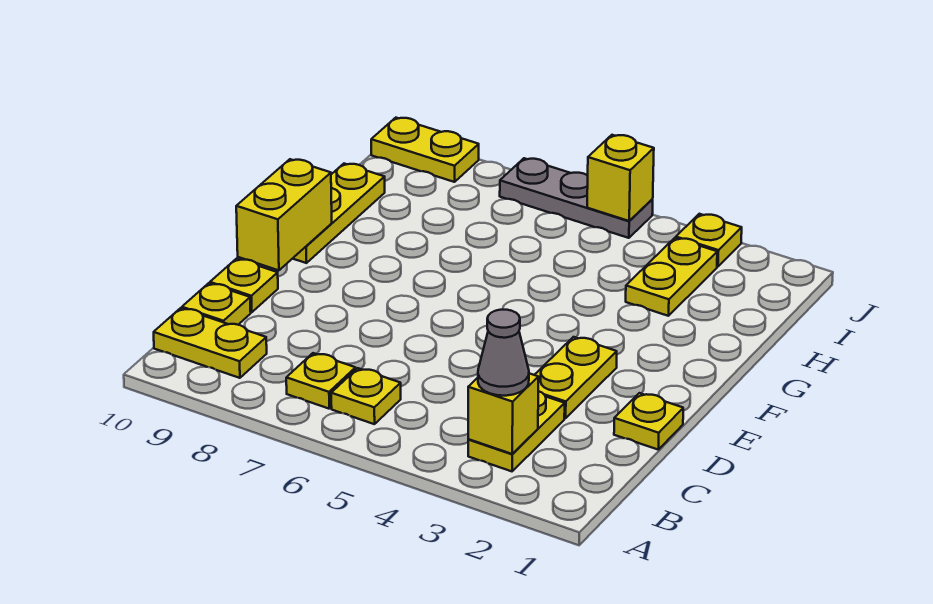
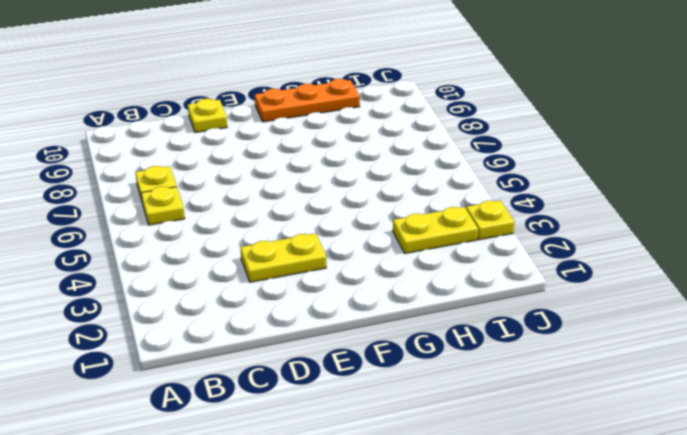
orange 1x3 plate [255,79,360,122] -> yellow 1x3 plate [293,164,385,263]
none -> yellow 1x2 plate [468,391,565,471]
none -> yellow 1x2 plate [154,308,267,378]
none -> yellow 1x1 plate [182,283,251,325]

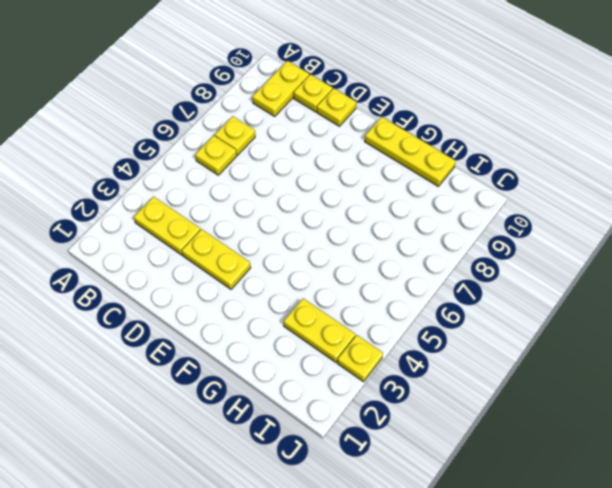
none -> yellow 1x1 plate [614,393,683,449]
none -> grey 1x3 plate [500,158,653,238]
none -> yellow 1x2 plate [371,118,479,182]

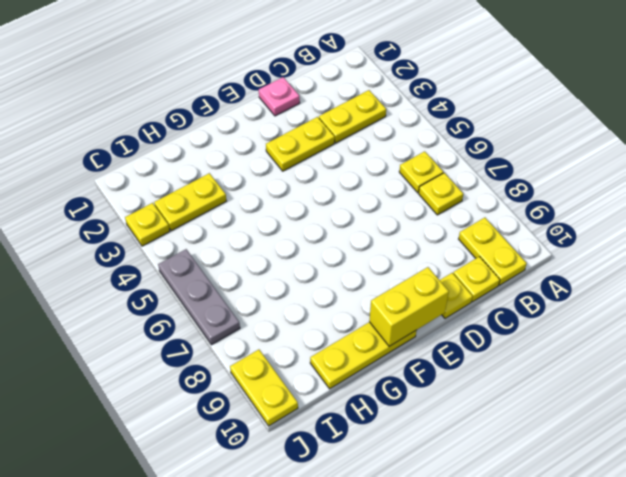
pink 1x1 plate [259,77,300,116] -> yellow 1x1 plate [614,393,683,449]
none -> yellow 1x1 brick [468,373,538,454]
none -> yellow 1x1 brick [587,135,654,221]
none -> grey 1x1 cone [478,310,529,396]

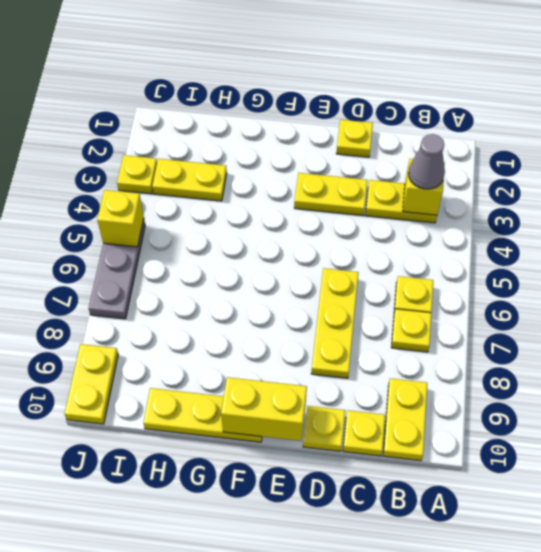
yellow 1x3 plate [311,268,359,378] -> none

